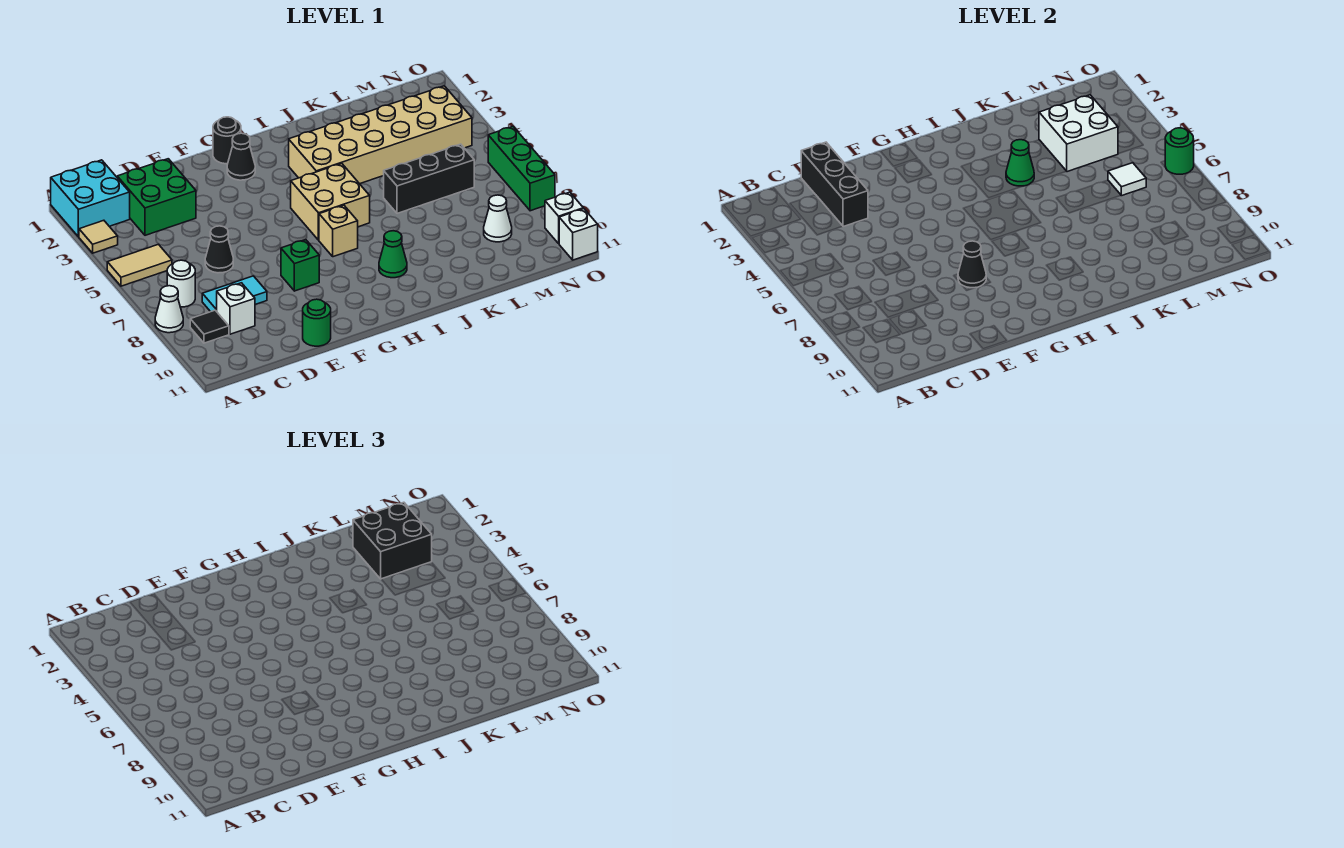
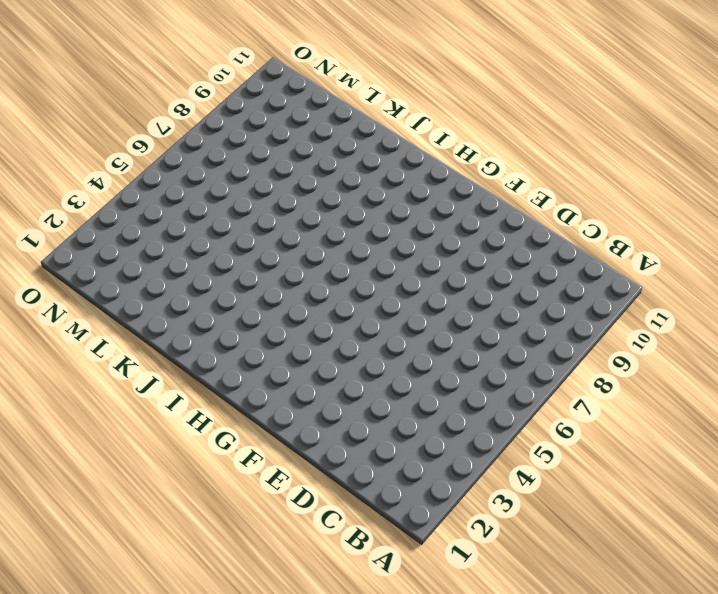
none -> cyan 2x2 brick [51,160,130,237]
none -> tan 1x1 tile [79,220,118,253]
none -> tan 1x2 tile [107,244,172,286]
none -> white 1x1 cone [155,286,183,333]

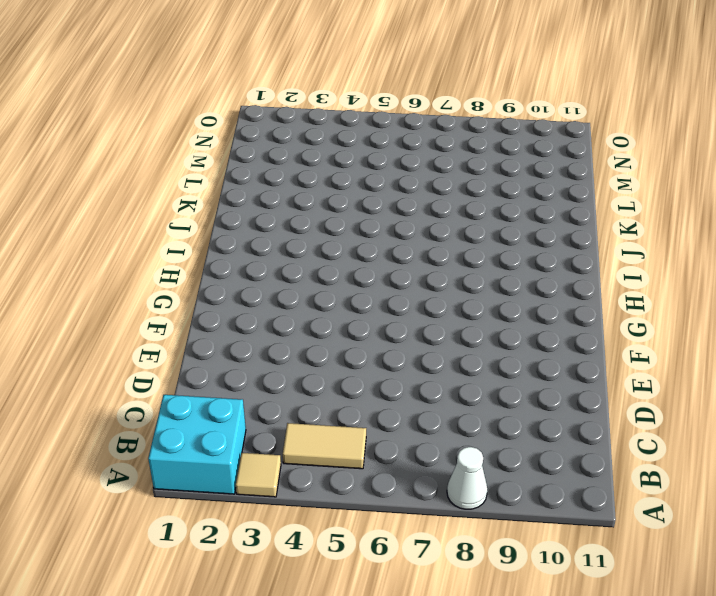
tan 1x2 tile [283,423,366,469] -> tan 1x2 tile turned to [107,244,172,286]
none -> white 1x1 round brick [167,260,195,307]
none -> black 1x1 tile [190,310,229,343]
none -> green 2x2 brick [117,159,196,235]
none -> cyan 1x2 tile [202,276,267,312]

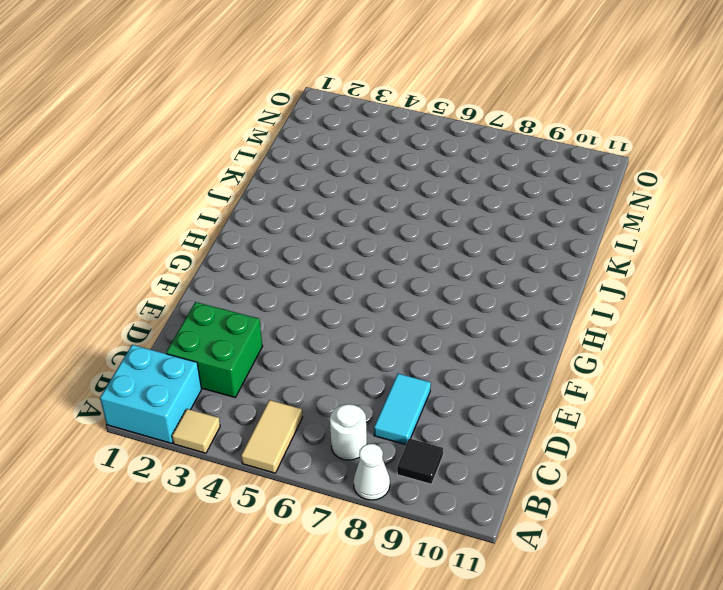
none -> white 1x1 brick [217,283,255,334]
none -> black 1x1 cone [205,226,233,273]
none -> green 1x1 round brick [303,299,331,346]
none -> green 1x1 brick [281,240,319,291]

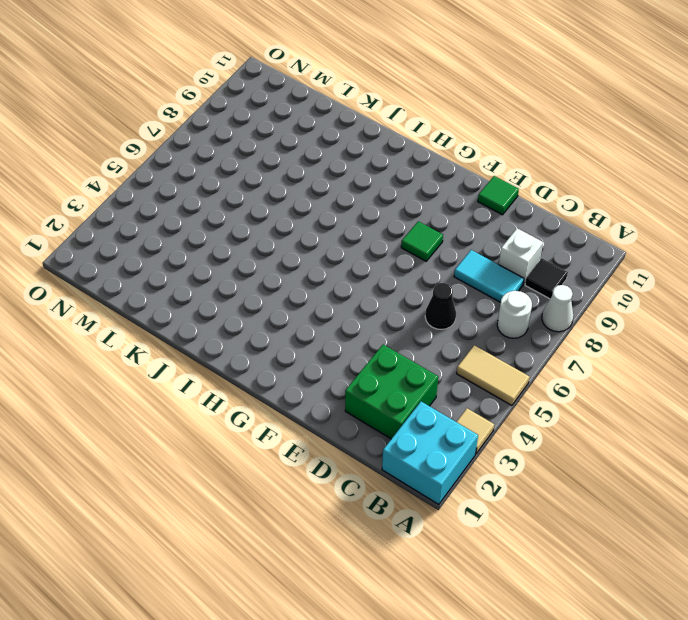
green 1x1 tile [478,176,519,215] -> green 1x1 round brick [303,299,331,346]
green 1x1 tile [401,221,443,261] -> green 1x1 brick [281,240,319,291]
none -> black 1x1 round brick [213,117,241,164]
none -> black 1x1 cone [227,133,255,180]
none -> tan 2x2 brick [291,163,370,240]
none -> tan 1x1 brick [319,205,358,257]

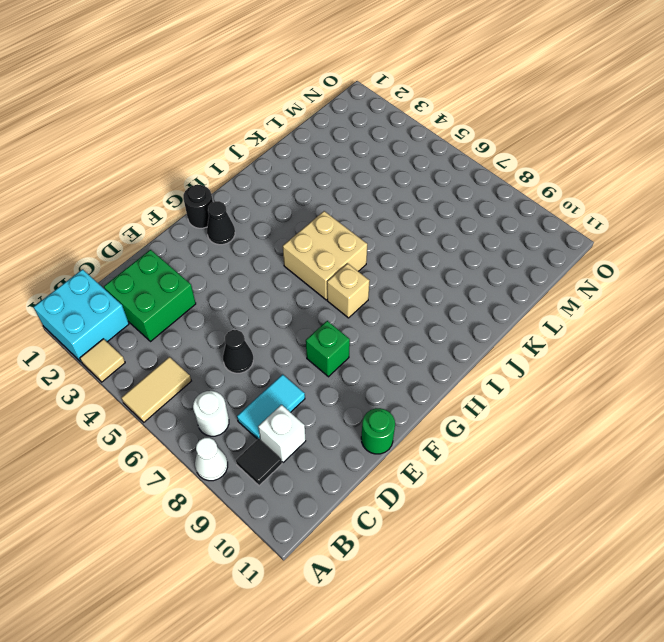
none -> tan 2x6 brick [289,86,472,184]
none -> green 1x1 cone [379,231,407,278]
none -> black 1x3 brick [384,144,474,213]
none -> white 1x1 cone [484,195,512,242]

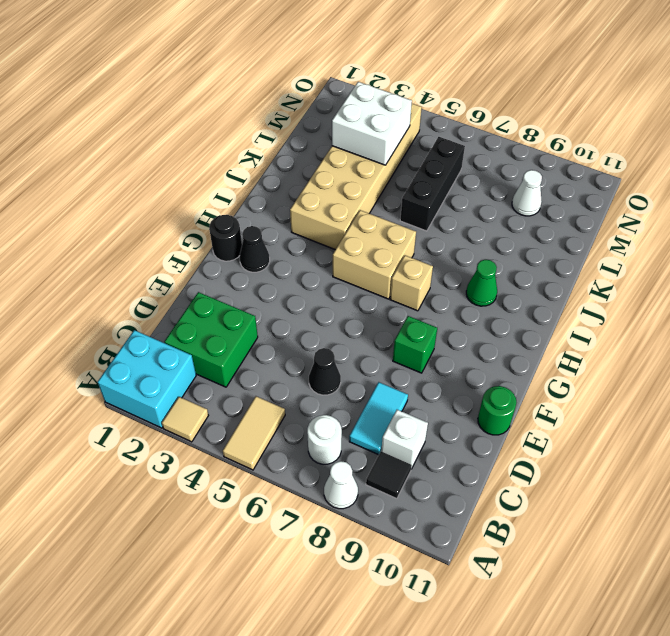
none -> green 1x3 brick [488,126,555,211]
none -> white 1x1 brick [545,192,583,243]
none -> white 1x1 brick [559,209,598,260]
none -> black 1x3 brick [801,142,868,227]

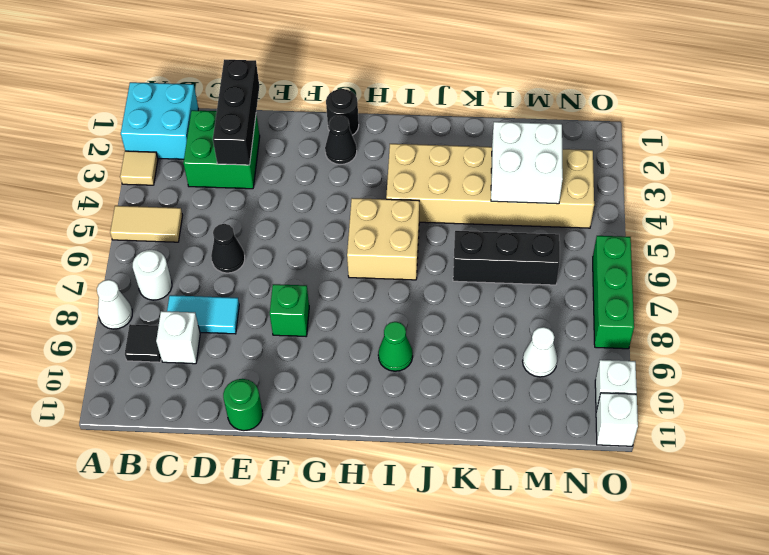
none -> tan 1x1 brick [319,205,358,257]
none -> black 1x1 cone [958,241,986,288]
none -> green 1x1 cone [1006,140,1034,186]
none -> white 1x1 tile [1108,163,1146,196]

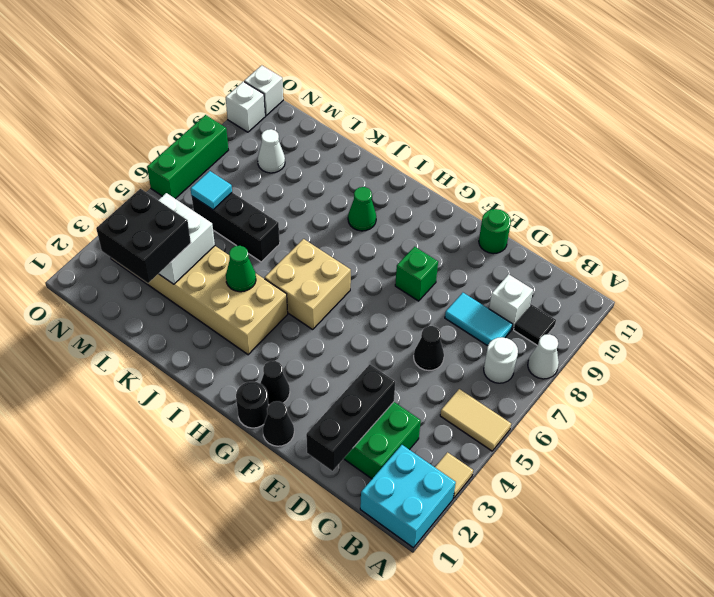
black 1x1 cone [263,401,294,446] -> black 1x1 cone moved to [958,241,986,288]
cyan 1x1 tile [191,171,232,210] -> white 1x1 tile [1108,163,1146,196]
none -> tan 1x1 brick [319,205,358,257]
none -> green 1x1 round brick [1165,128,1194,174]

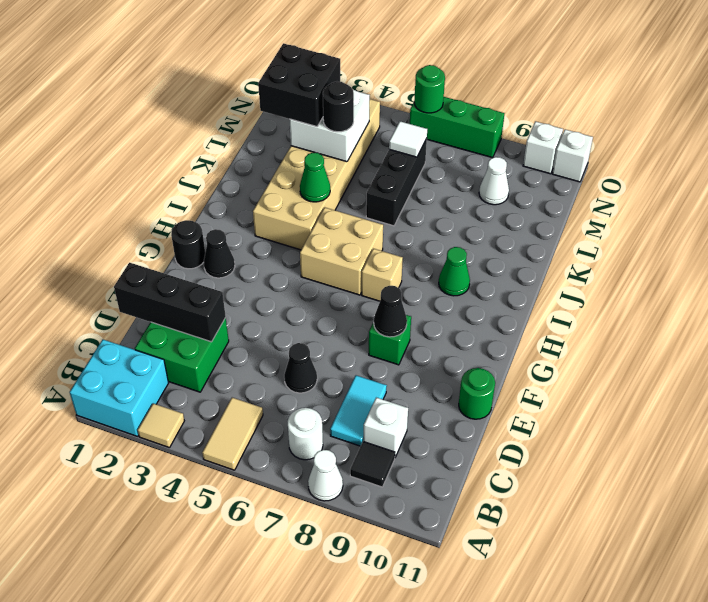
black 1x1 round brick [323,81,354,132] -> none

